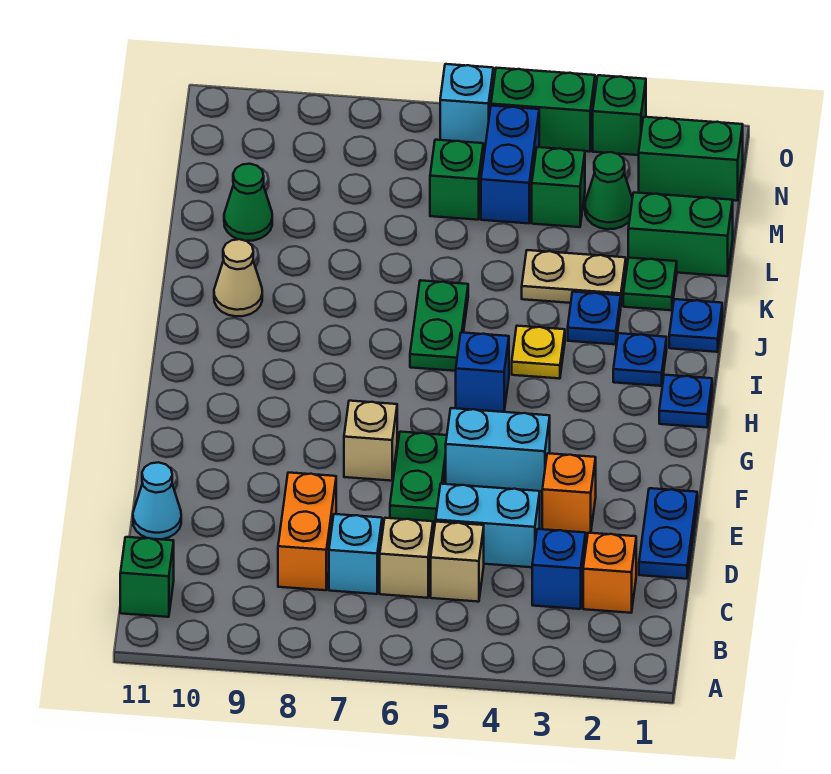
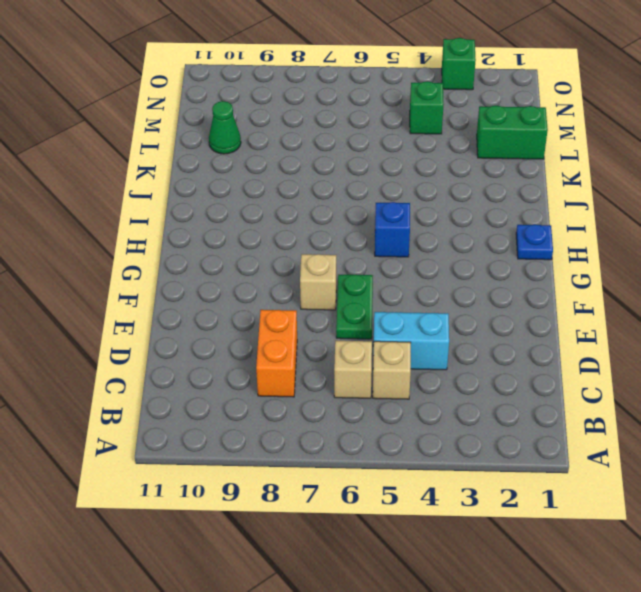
none -> green 1x1 brick [120,537,174,617]
none -> orange 1x1 brick [583,533,636,613]
none -> blue 1x1 brick [532,529,586,609]
none -> cyan 1x1 brick [329,514,382,594]

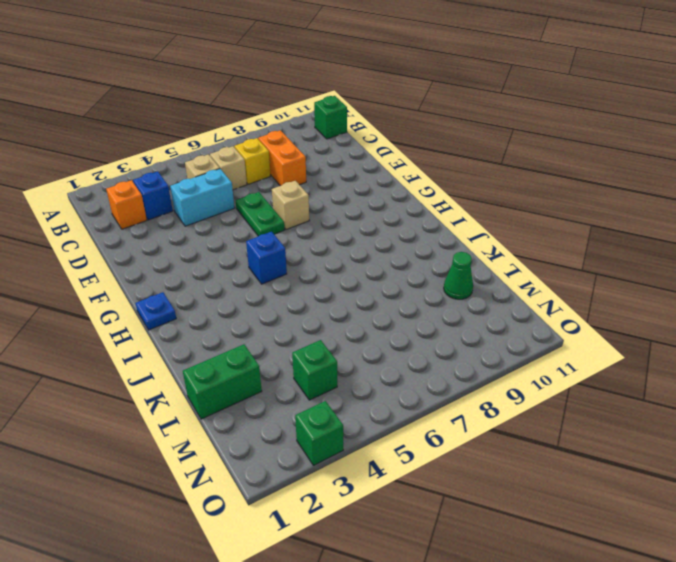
yellow 1x1 brick [234,138,270,184] -> cyan 1x1 brick [329,514,382,594]
none -> blue 1x2 plate [639,488,697,579]
none -> cyan 1x1 cone [133,462,181,539]
none -> orange 1x1 brick [542,453,596,533]
none -> cyan 1x2 brick [446,408,550,492]

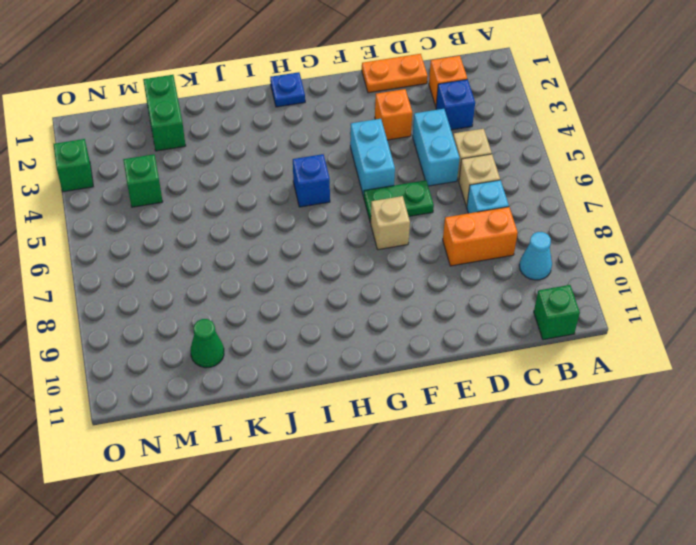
cyan 1x1 cone [519,232,552,280] -> cyan 1x1 cone moved to [133,462,181,539]
orange 1x2 plate [362,54,428,93] -> blue 1x2 plate [639,488,697,579]
none -> blue 1x1 plate [613,333,667,386]
none -> yellow 1x1 plate [512,326,565,378]
none -> green 1x2 plate [410,280,468,371]
none -> blue 1x1 plate [669,299,722,352]

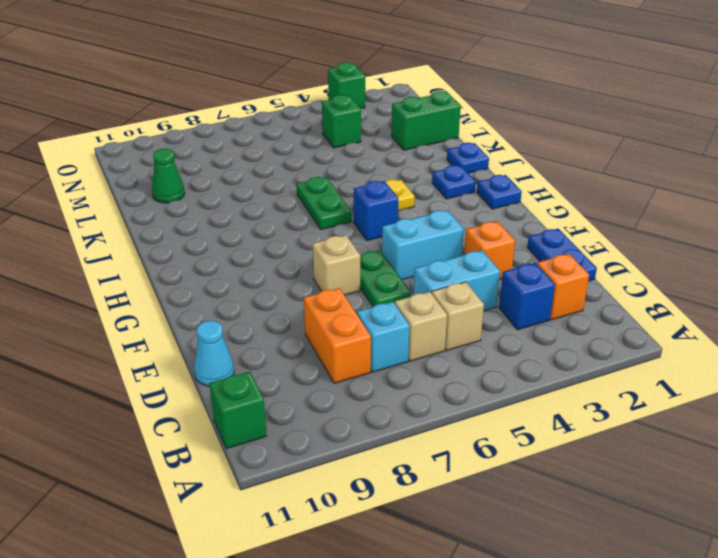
none -> blue 1x1 plate [568,292,621,344]
none -> tan 1x1 cone [214,239,262,316]
none -> green 1x1 plate [623,258,677,310]
none -> tan 1x2 plate [522,250,626,303]

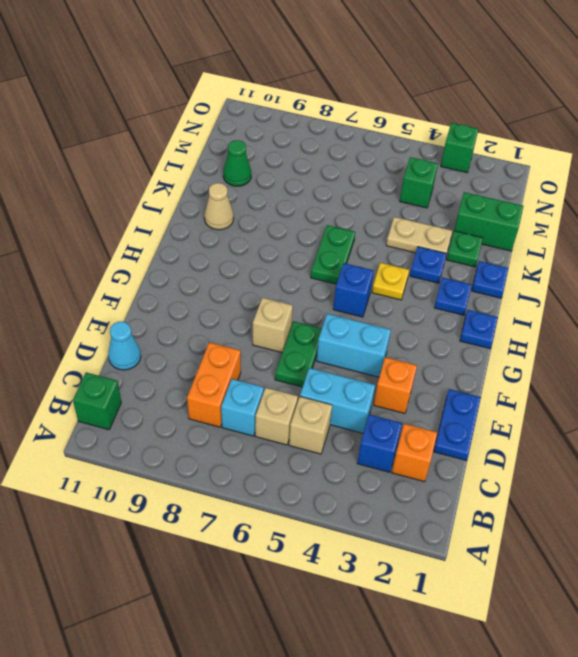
none -> green 1x1 cone [585,152,632,229]
none -> blue 1x2 brick [481,106,539,223]
none -> green 1x1 brick [430,140,483,220]
none -> green 1x2 brick [639,117,743,201]

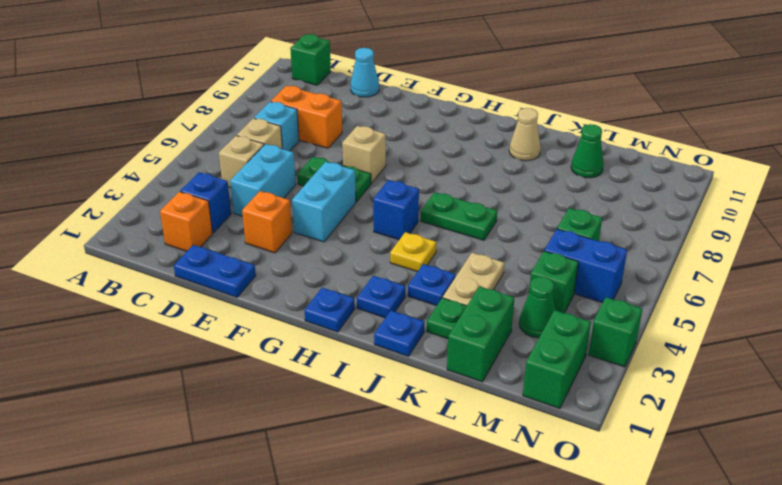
none -> green 1x2 brick [491,68,595,152]
none -> cyan 1x1 brick [440,64,493,144]

